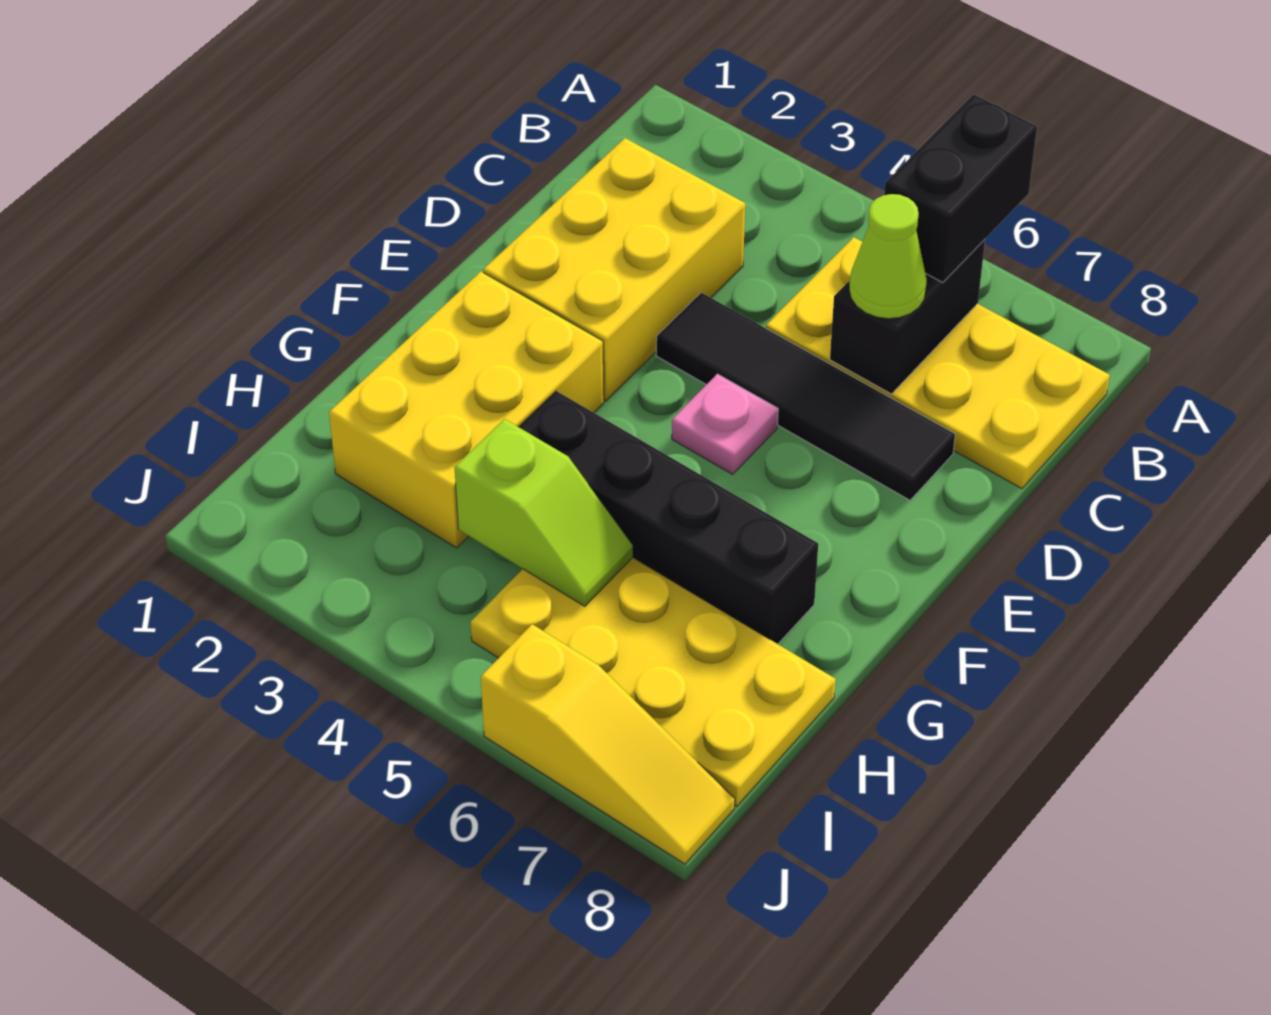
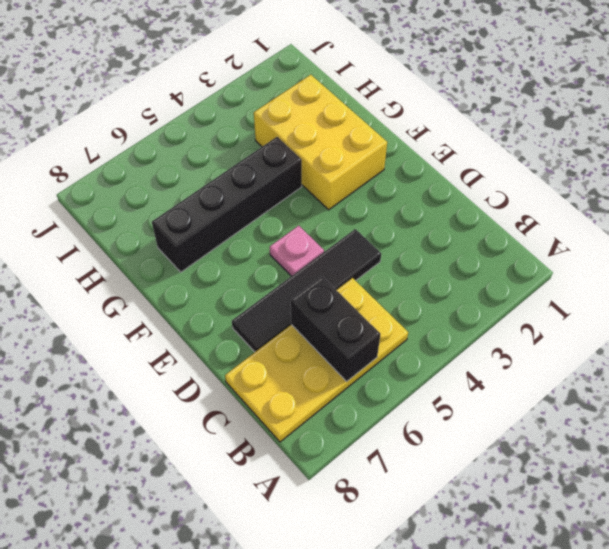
none -> yellow 2x3 brick [483,138,745,401]
none -> yellow 2x4 plate [471,558,836,806]
none -> yellow 1x3 slope [481,624,735,864]

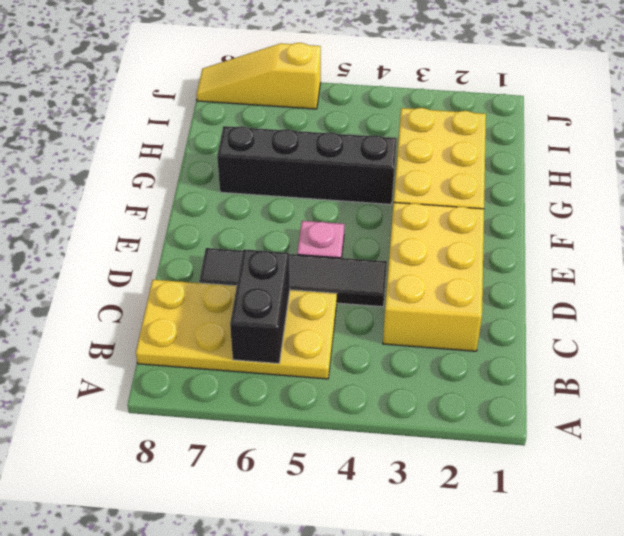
none -> yellow 2x4 plate [471,558,836,806]
none -> lime 1x2 slope [455,419,633,606]
none -> black 1x2 brick [884,94,1037,283]

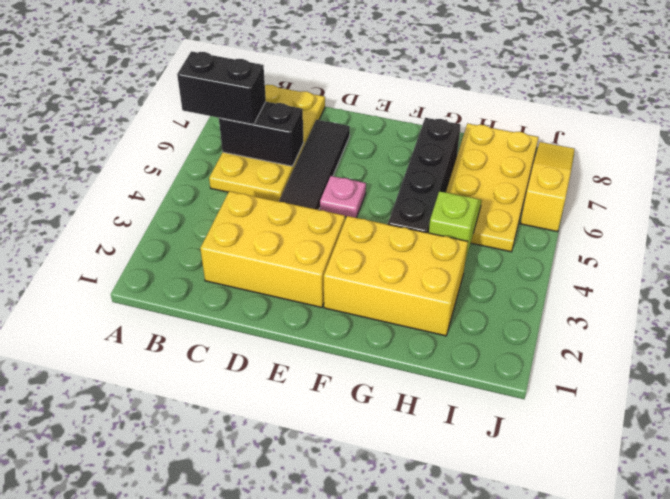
none -> lime 1x1 cone [849,194,927,319]

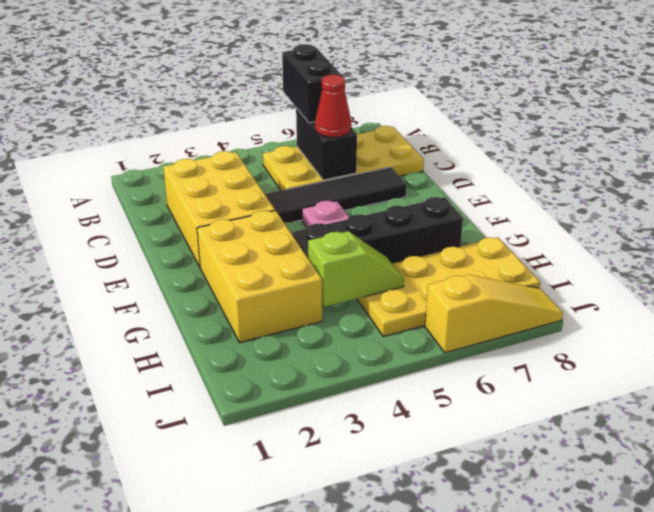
red 1x1 cone [315,75,351,137] -> lime 1x1 cone [849,194,927,319]

